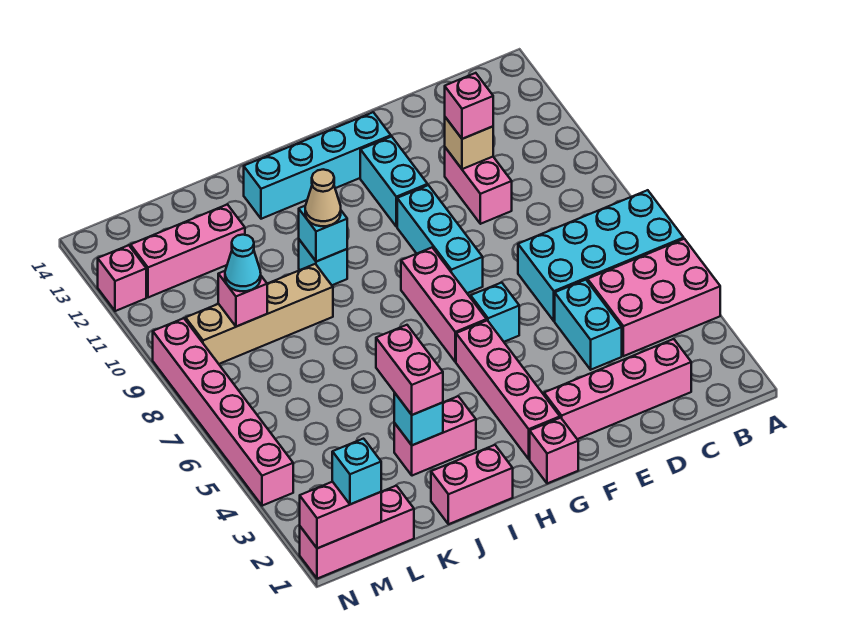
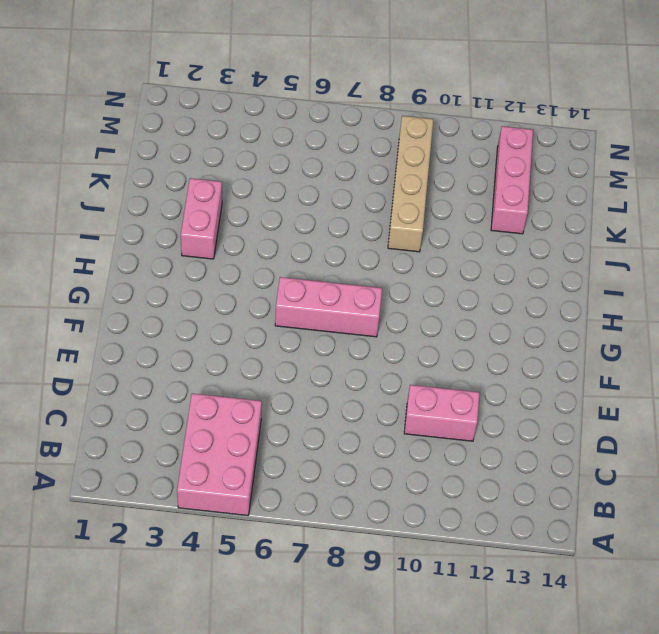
none -> cyan 2x4 brick [518,190,684,321]
none -> pink 1x4 brick [544,339,691,439]
none -> cyan 1x2 brick [555,280,622,370]
none -> cyan 1x1 brick [471,283,519,342]

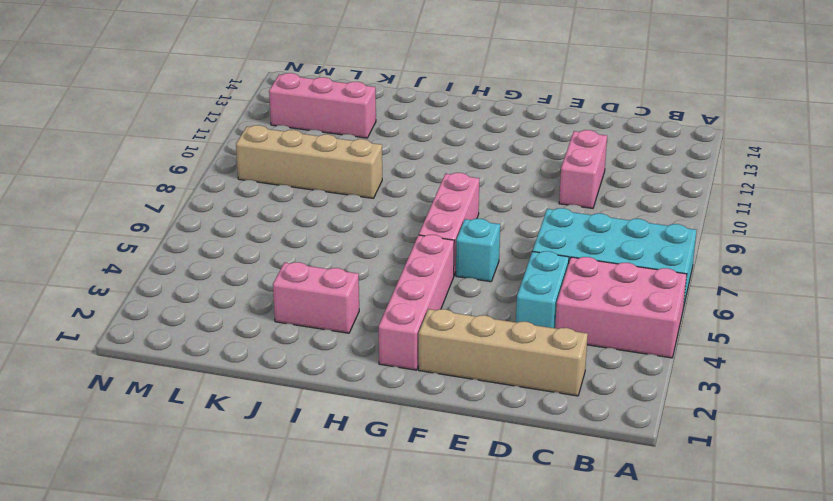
tan 1x4 brick [419,309,588,396] -> pink 1x4 brick [544,339,691,439]
none -> cyan 1x3 brick [397,185,483,293]
none -> cyan 1x2 brick [360,137,428,227]
none -> cyan 1x4 brick [244,112,391,219]
none -> pink 1x1 brick [530,418,578,484]

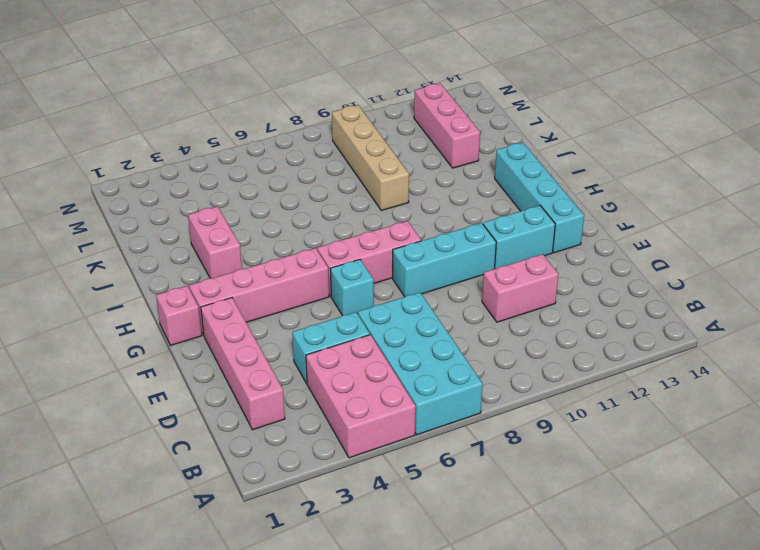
none -> pink 1x2 brick [431,445,513,524]
none -> cyan 1x1 brick [299,240,347,285]
none -> pink 1x3 brick [300,486,414,579]
none -> pink 1x6 brick [153,318,293,506]

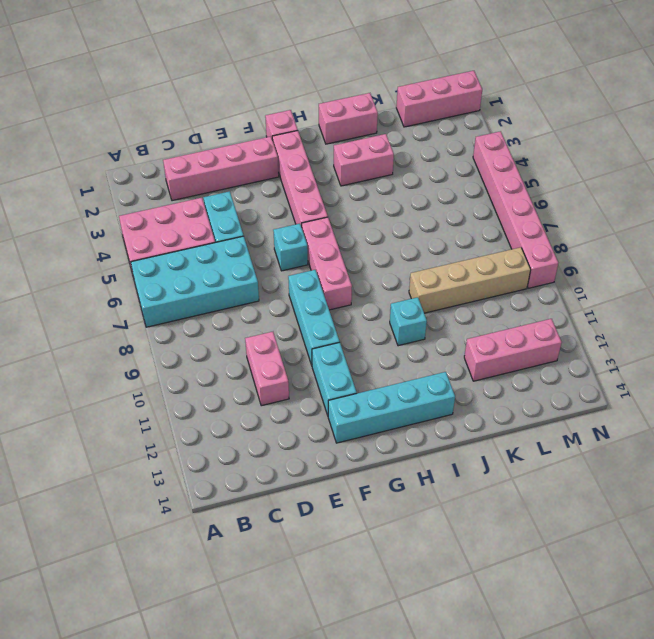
none -> pink 1x1 brick [98,245,146,311]
none -> tan 1x1 brick [445,117,493,169]
none -> cyan 1x1 brick [299,206,347,262]
none -> cyan 1x1 brick [394,393,443,445]

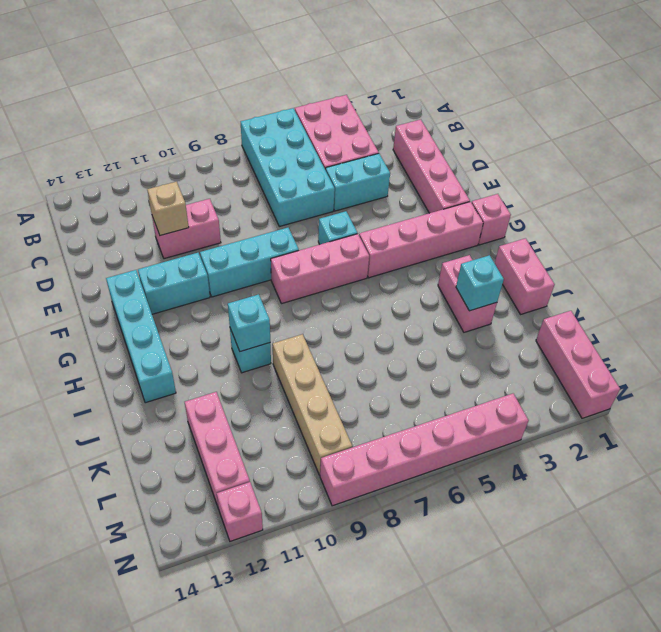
none -> pink 1x1 brick [218,271,267,327]
none -> pink 1x2 brick [300,482,381,548]
none -> pink 1x1 brick [445,73,493,139]
none -> tan 1x1 cone [305,169,341,226]

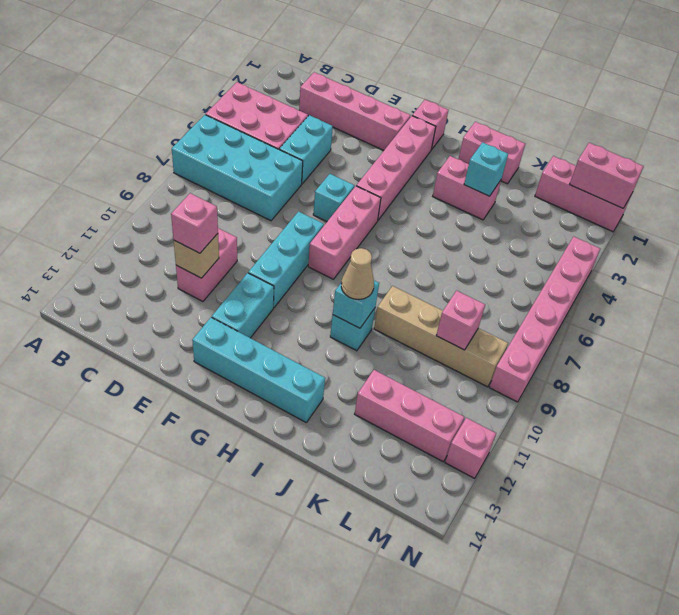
none -> pink 1x2 brick [376,325,443,415]
none -> cyan 1x1 cone [225,235,261,291]
none -> cyan 1x1 brick [332,439,381,504]

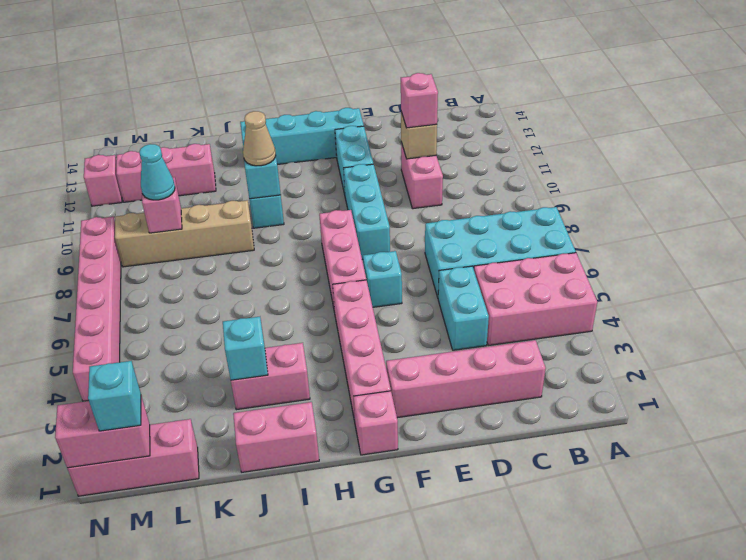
none -> pink 1x2 brick [376,325,443,415]

